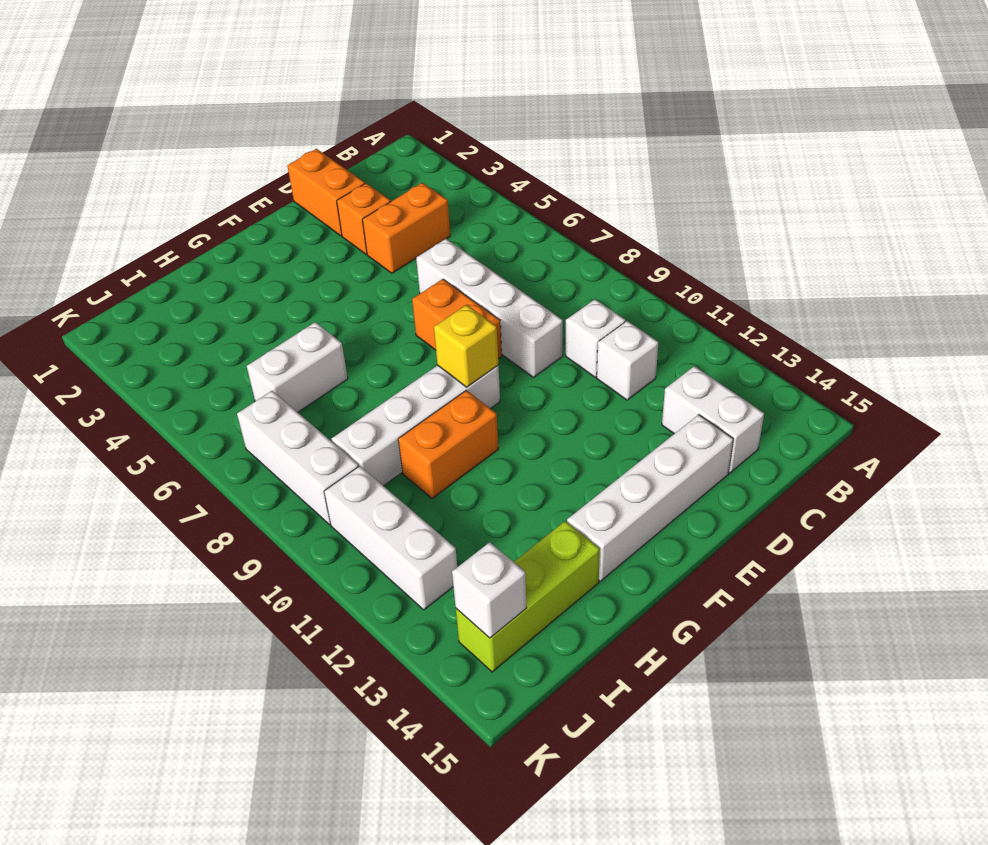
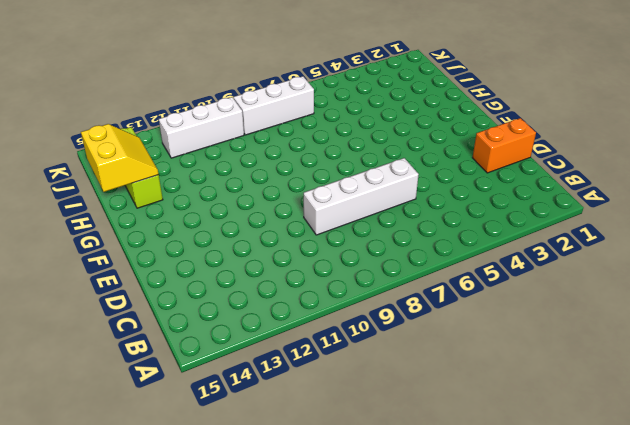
yellow 2x2 slope [81,124,159,192] -> none
none -> orange 1x2 brick [362,183,450,273]
none -> white 1x1 brick [566,299,626,377]
none -> white 1x1 brick [597,321,659,400]

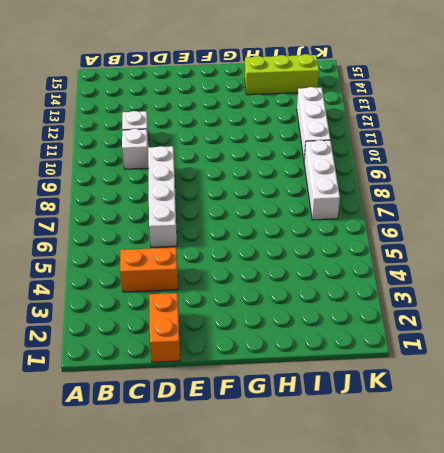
none -> white 1x2 brick [662,366,764,473]
none -> orange 1x1 brick [337,183,391,254]
none -> white 1x4 brick [567,415,733,581]

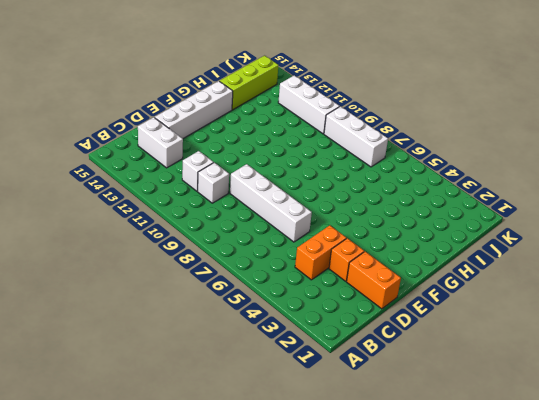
none -> orange 1x2 brick [412,279,502,359]
none -> white 1x4 brick [332,365,500,486]
none -> orange 1x2 brick [398,390,498,498]

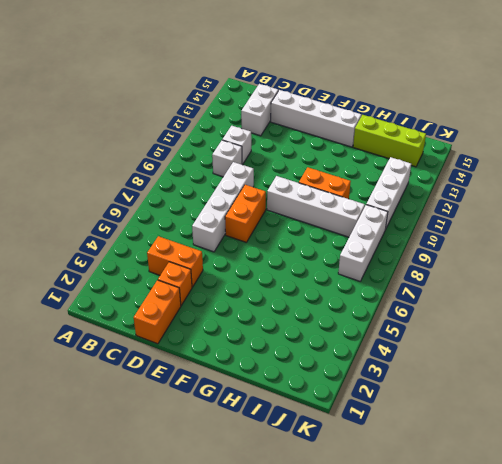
none -> white 1x2 brick [247,322,348,412]
none -> yellow 1x1 brick [434,305,498,387]
none -> white 1x1 brick [452,542,527,638]

